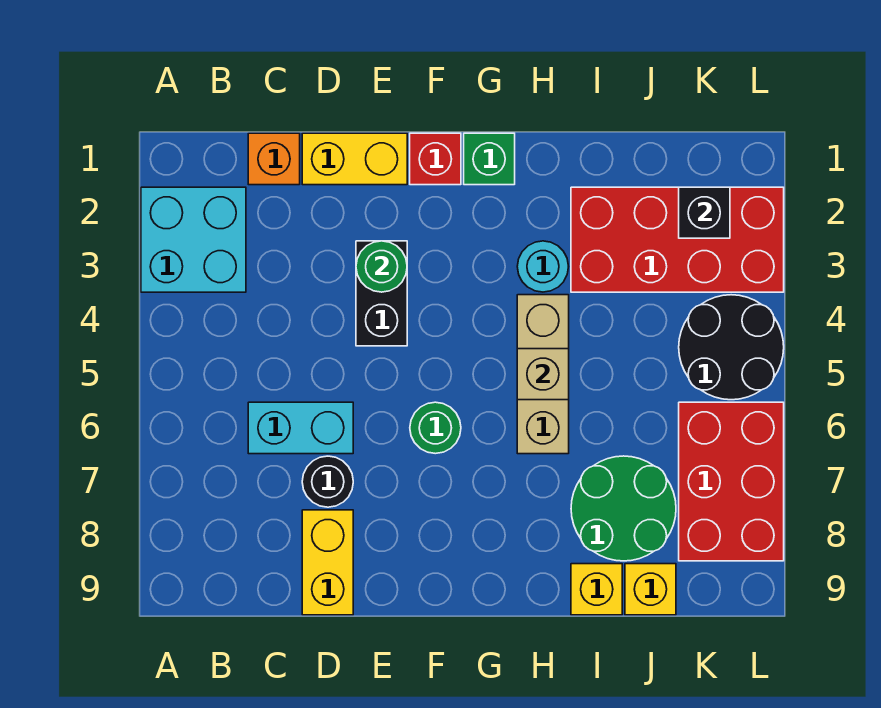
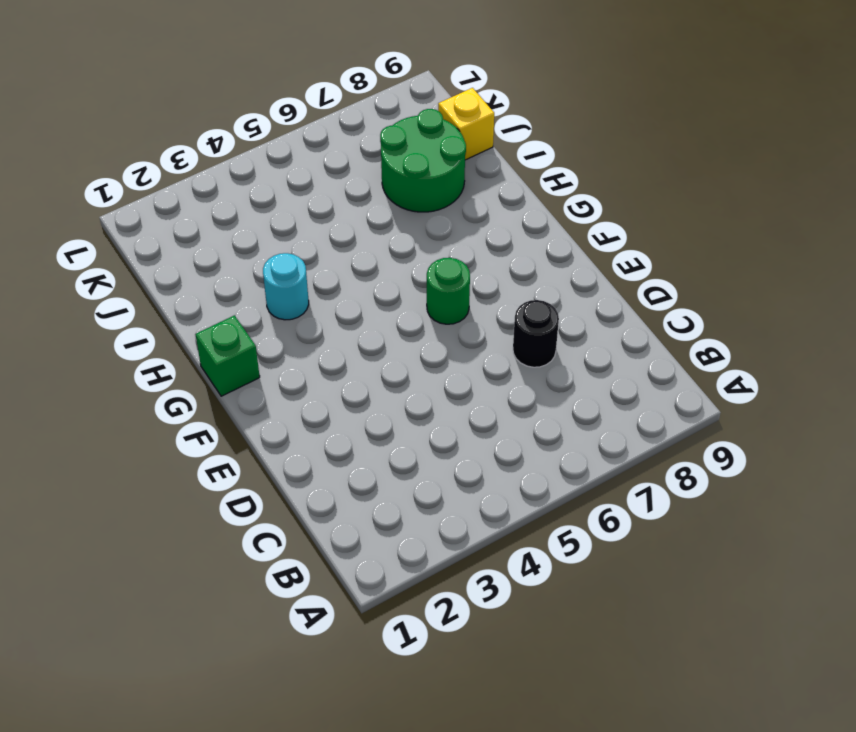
none -> cyan 2x2 brick [141,187,246,292]
none -> orange 1x1 brick [248,133,300,185]
none -> cyan 1x2 brick [248,402,353,454]

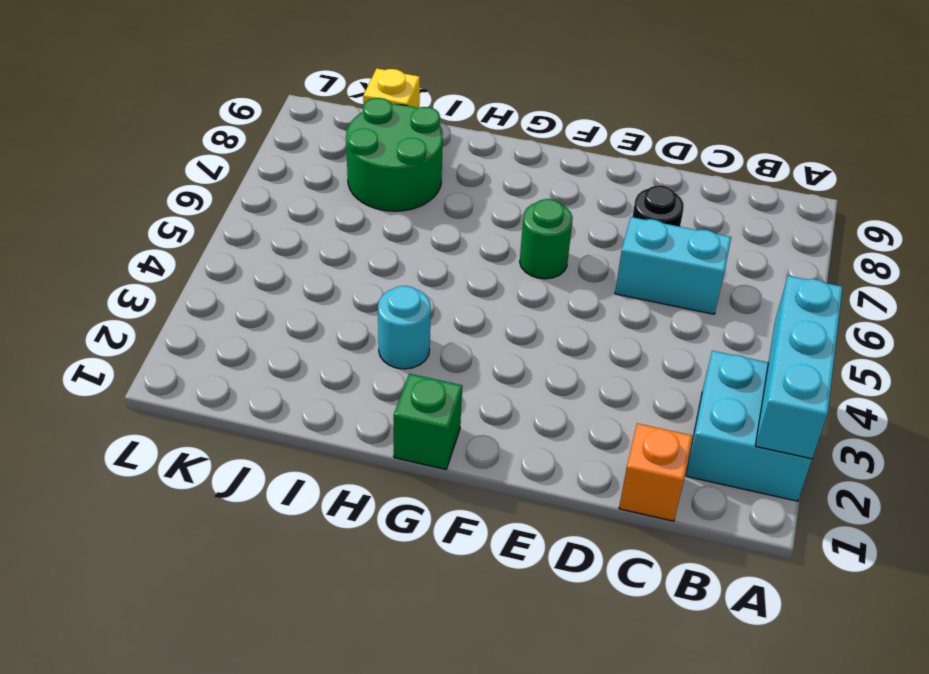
cyan 1x3 brick [755,276,843,459] -> none
none -> yellow 1x2 brick [302,133,407,185]
none -> yellow 1x2 brick [302,510,353,615]
none -> black 1x2 brick [356,241,407,346]

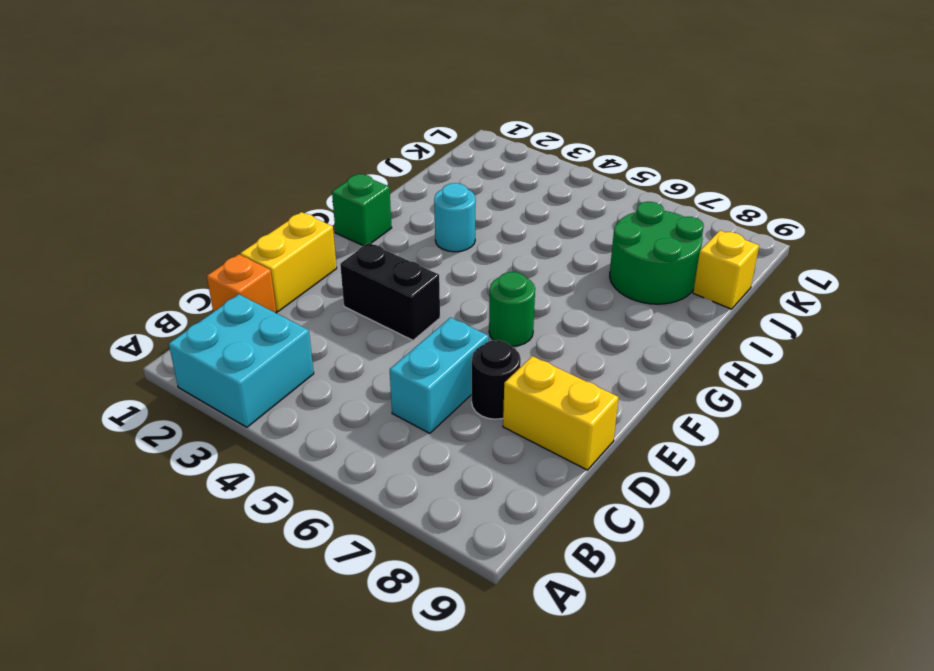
none -> red 1x1 brick [410,133,461,185]
none -> tan 1x3 brick [517,295,569,454]
none -> red 2x4 brick [571,187,784,292]

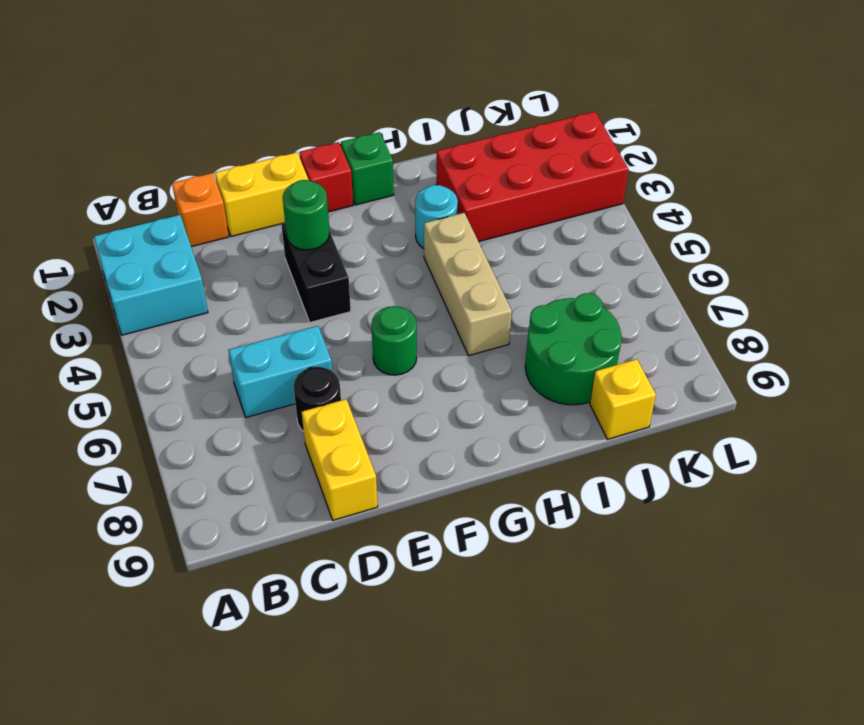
none -> yellow 1x1 brick [571,564,622,615]
none -> black 2x2 round brick [679,295,784,400]
none -> red 2x3 brick [679,402,784,561]

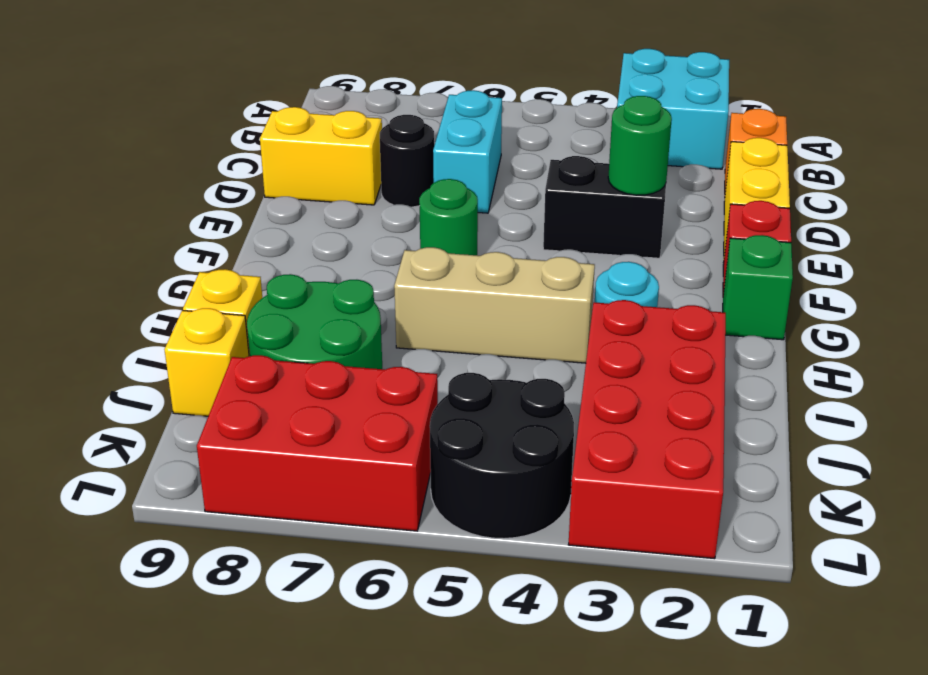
none -> tan 1x1 brick [517,349,569,400]
none -> black 1x1 brick [679,187,730,238]

